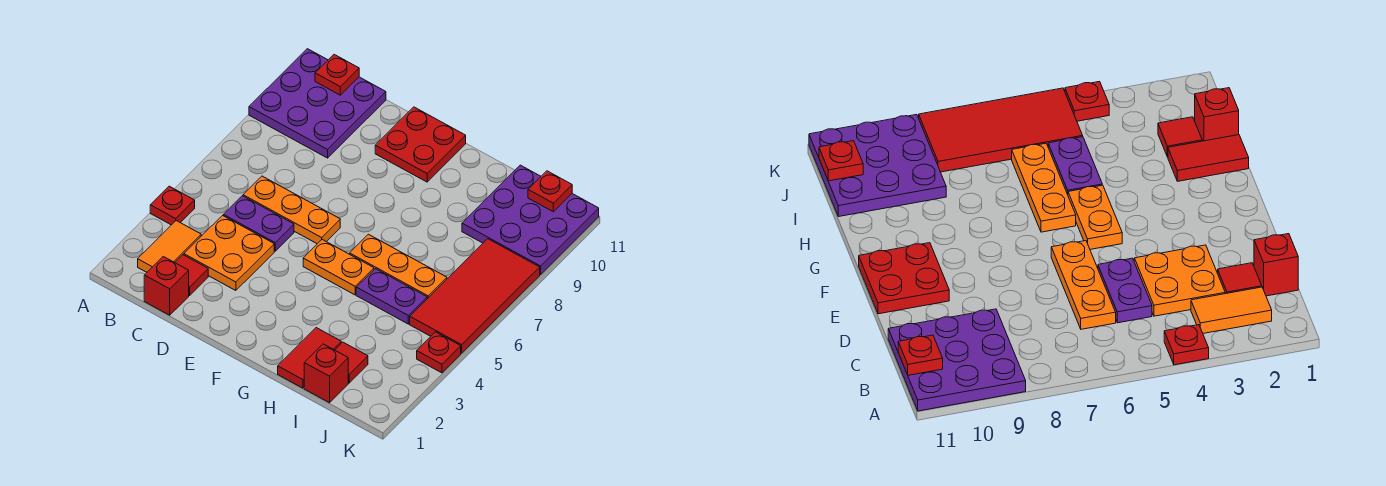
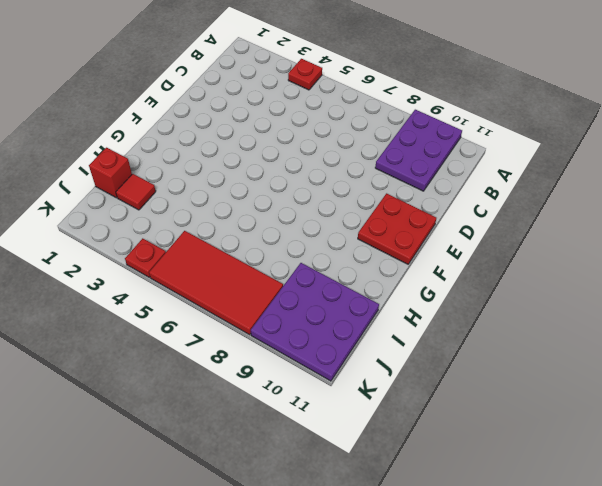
purple 2x3 plate [375,110,462,191] -> purple 3x3 plate [249,49,386,158]
none -> orange 1x2 tile [138,221,201,272]
none -> red 1x1 brick [144,257,189,315]
none -> red 1x1 tile [175,255,208,296]

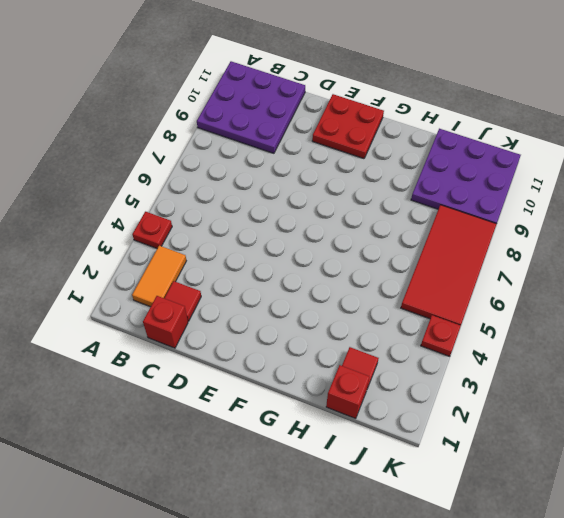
none -> orange 2x2 plate [184,216,274,291]
none -> purple 1x2 plate [223,196,294,251]
none -> orange 1x3 plate [243,176,340,244]

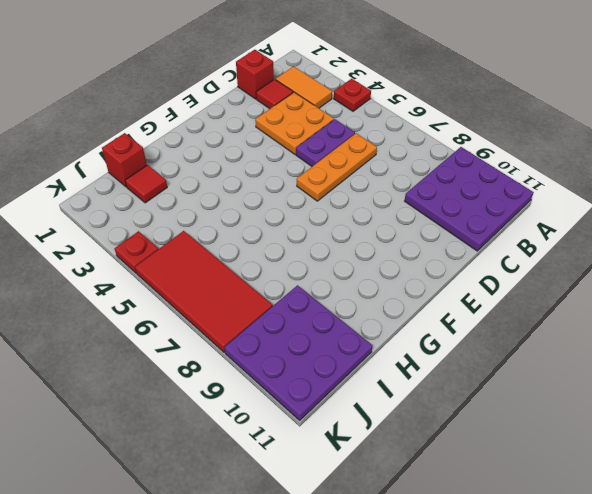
none -> red 2x2 plate [375,107,466,182]
none -> orange 1x2 plate [303,240,374,295]
none -> orange 1x3 plate [350,234,447,299]

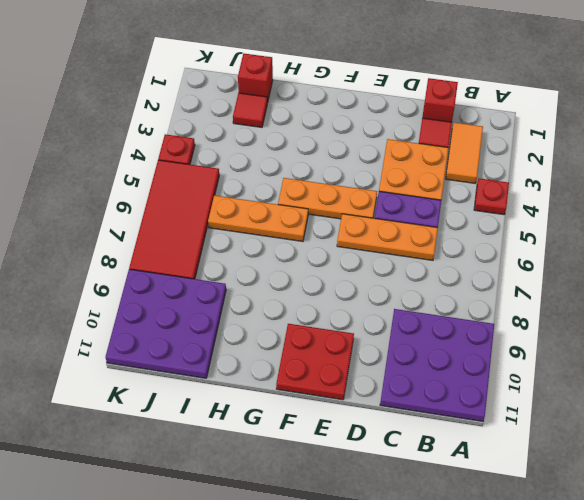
orange 1x3 plate [278,178,377,219] -> orange 1x2 plate [303,240,374,295]
none -> red 1x2 tile [278,328,341,388]
none -> purple 1x2 plate [356,269,427,324]
none -> red 1x1 plate [315,55,359,95]

